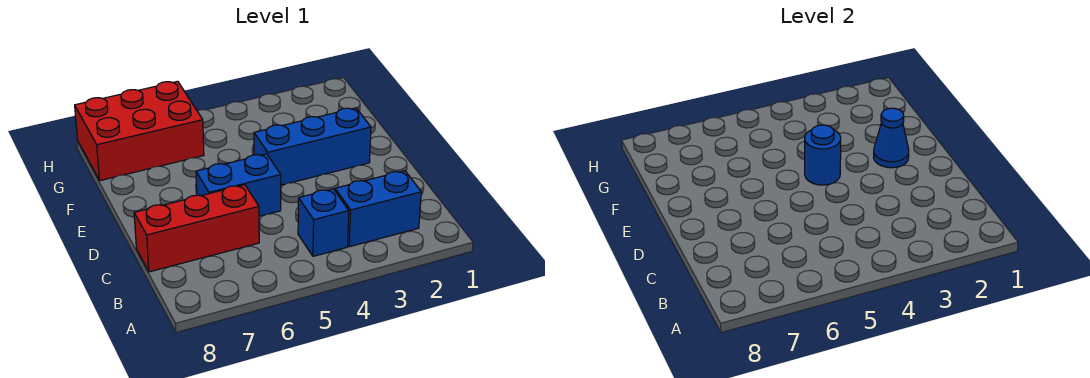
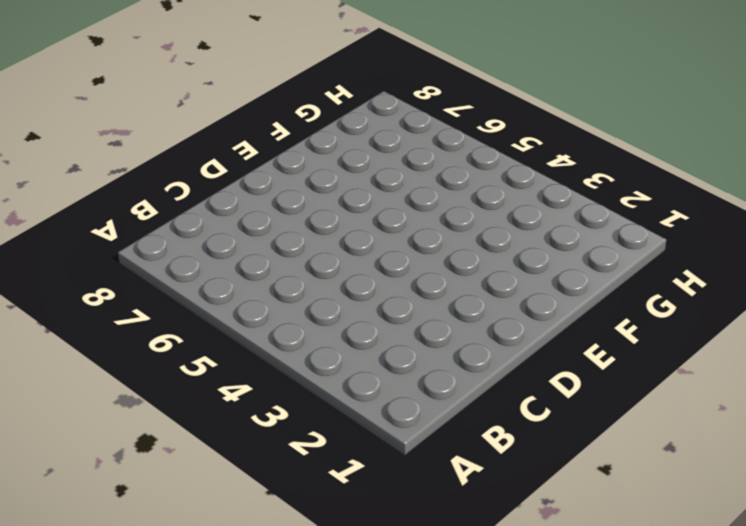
none -> blue 1x2 brick [335,171,421,247]
none -> blue 1x1 brick [298,189,349,256]

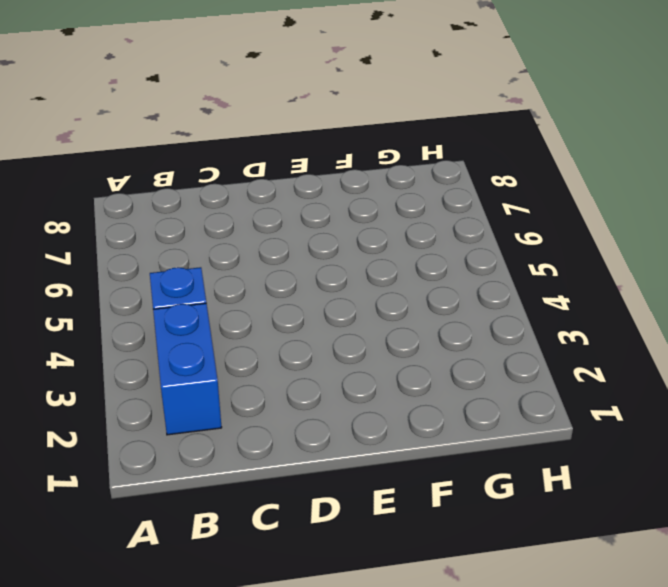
none -> red 1x3 brick [134,185,259,272]
none -> blue 1x2 brick [196,154,281,216]

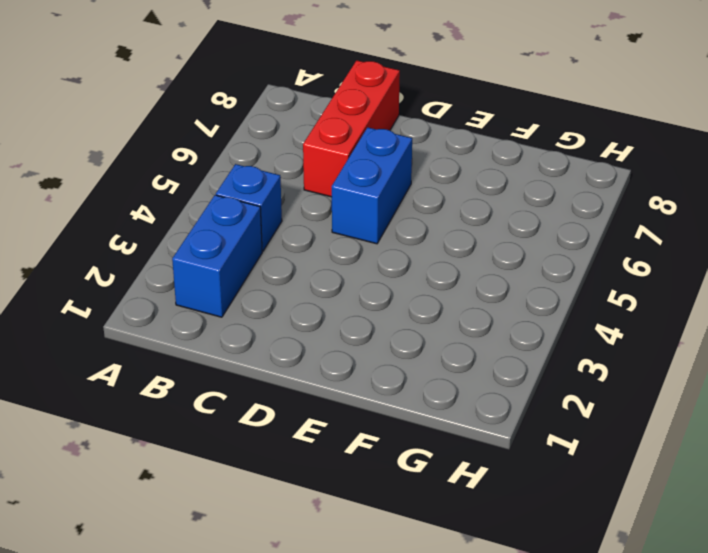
none -> blue 1x3 brick [254,108,371,185]
none -> red 2x3 brick [75,81,204,181]

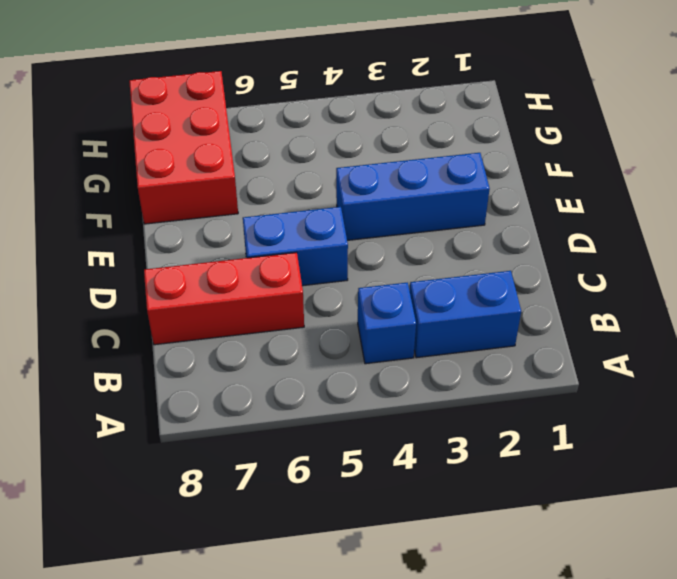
red 2x3 brick [129,71,238,224] -> red 2x3 brick turned to [75,81,204,181]
none -> blue 1x1 cone [874,108,909,168]
none -> blue 1x1 round brick [805,125,841,185]

